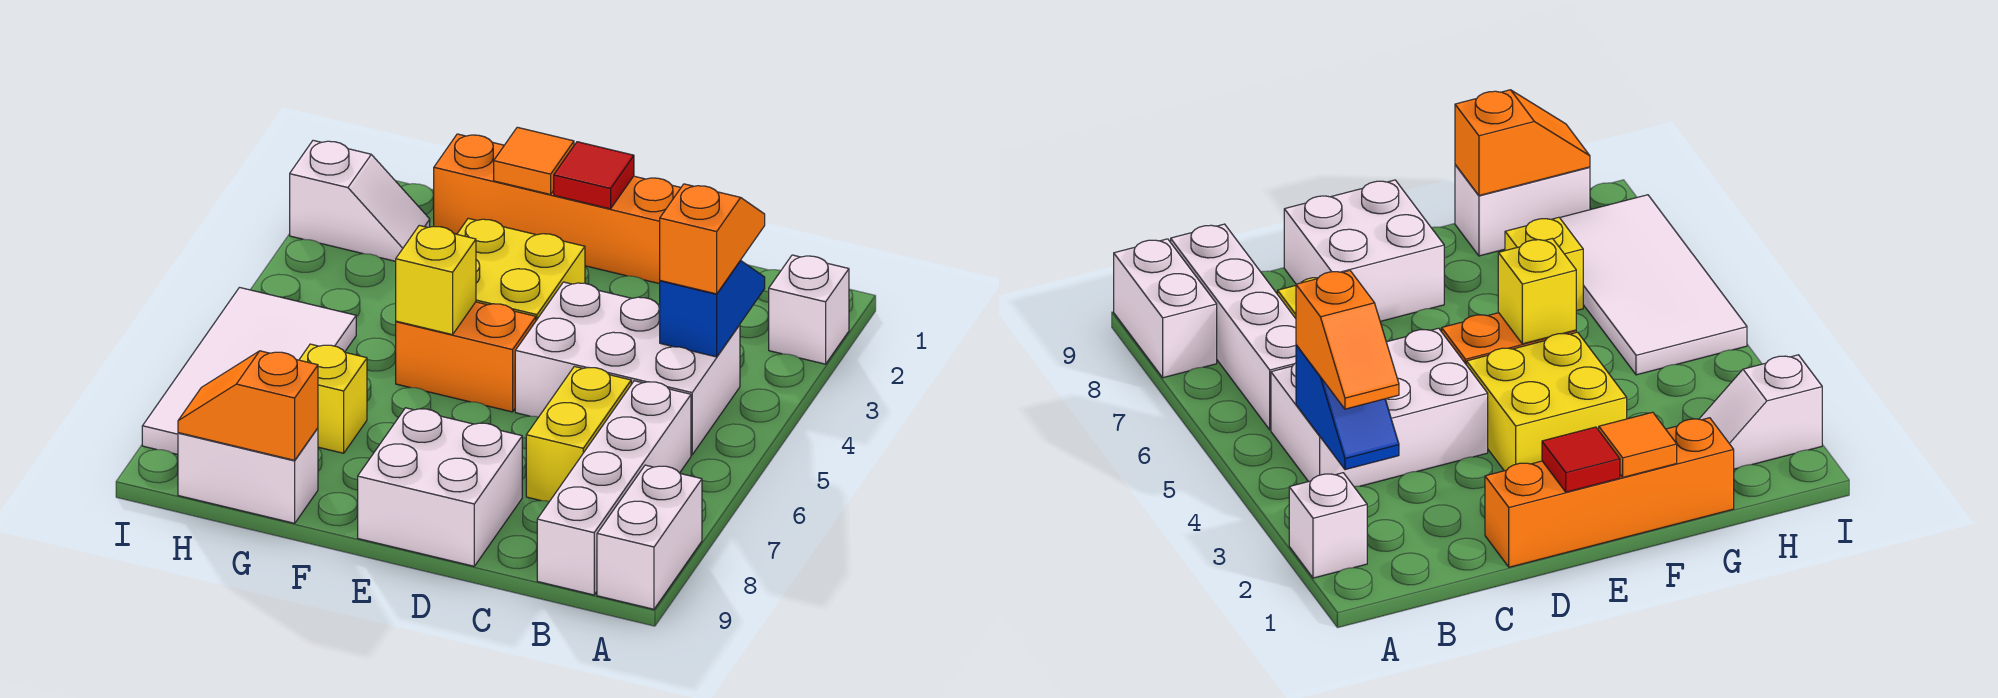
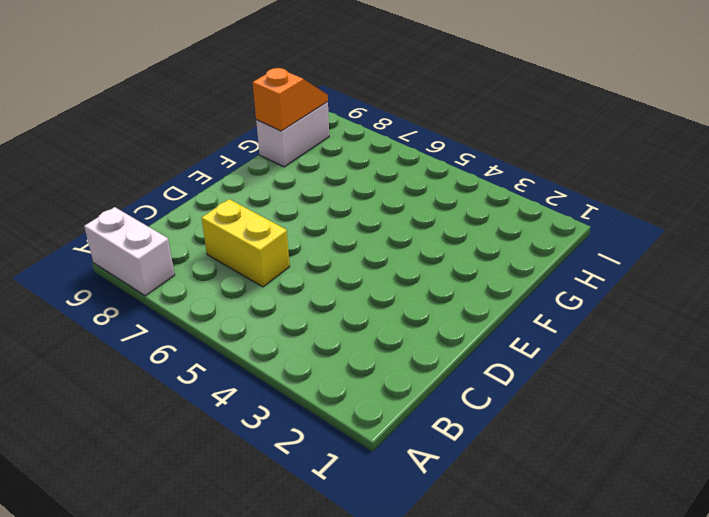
none -> white 1x1 brick [769,255,849,364]
none -> white 2x3 brick [515,282,740,455]
none -> white 1x4 brick [537,381,691,595]

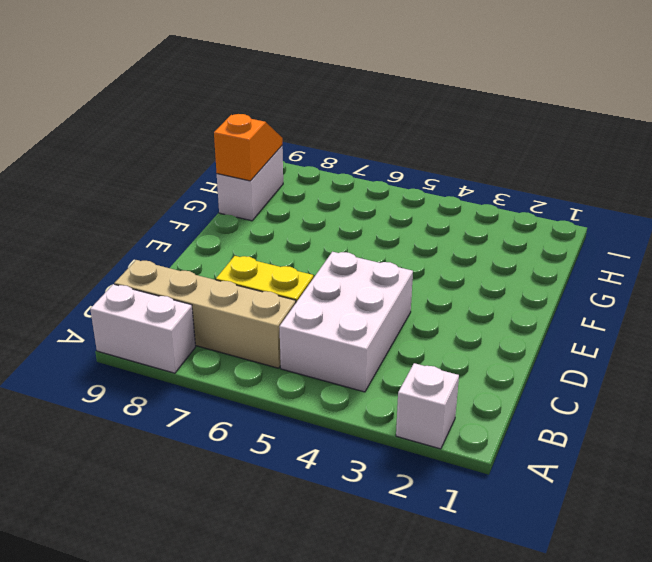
tan 1x4 brick [114,260,296,368] -> white 1x4 brick [537,381,691,595]
none -> orange 1x4 brick [434,134,681,284]
none -> white 2x2 brick [358,408,522,566]
none -> yellow 2x2 brick [457,218,585,320]

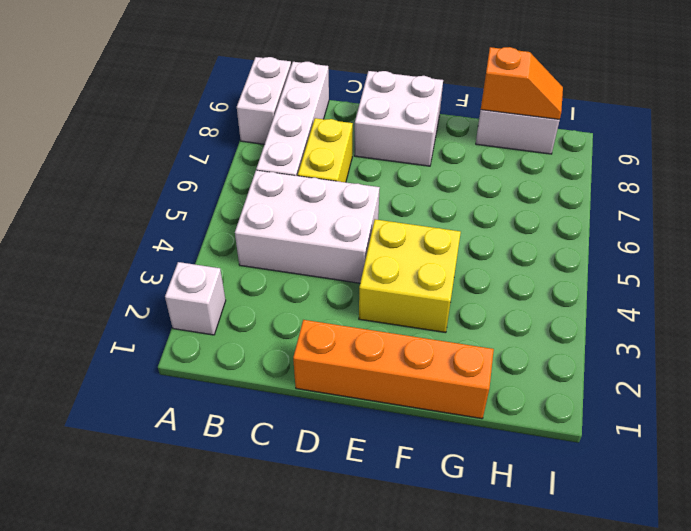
none -> orange 1x2 brick [396,302,536,412]
none -> yellow 1x1 brick [299,344,367,453]
none -> white 1x2 slope [290,140,430,261]

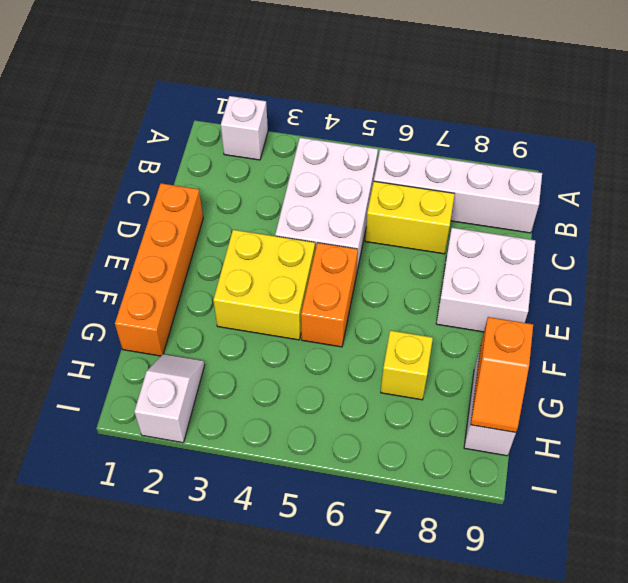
none -> white 1x2 brick [597,465,702,609]
none -> white 2x4 tile [142,288,356,455]
none -> blue 1x2 slope [660,261,765,357]

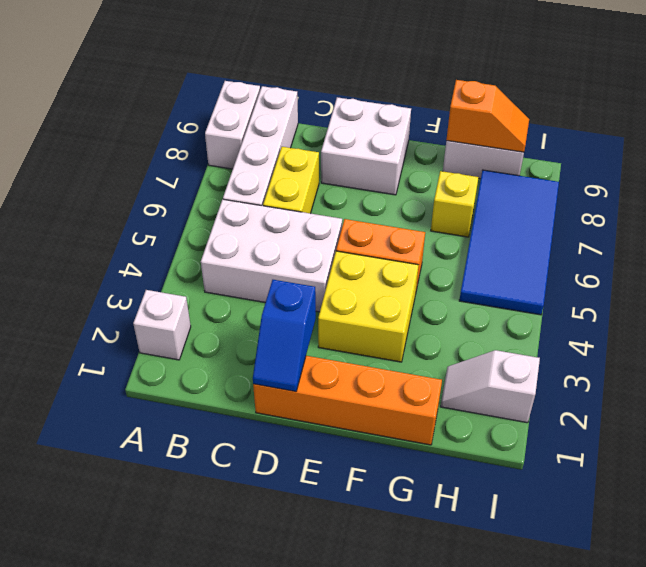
blue 1x2 slope [253,280,316,392] -> blue 1x2 slope moved to [660,261,765,357]
blue 2x4 tile [459,170,559,315] -> white 2x4 tile [142,288,356,455]
none -> red 1x1 tile [554,142,634,209]
none -> orange 1x1 tile [494,127,574,195]
none -> yellow 1x1 brick [396,225,476,335]

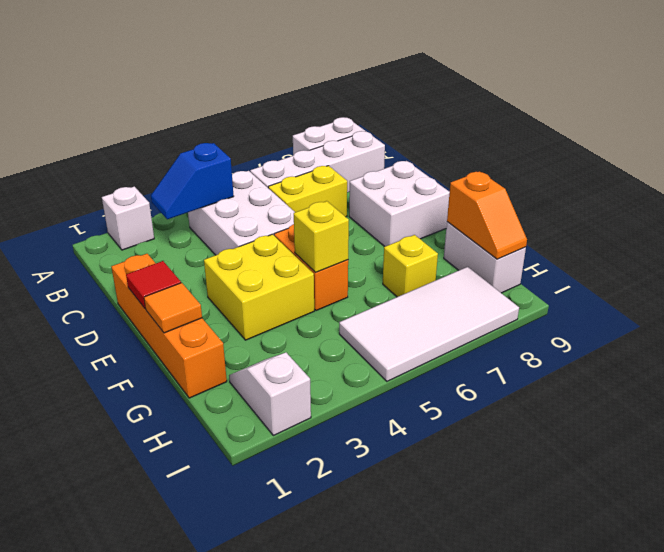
none -> orange 1x2 slope [660,184,765,294]

